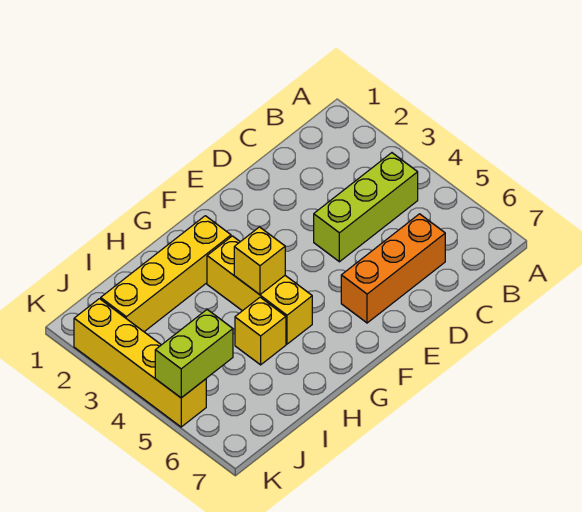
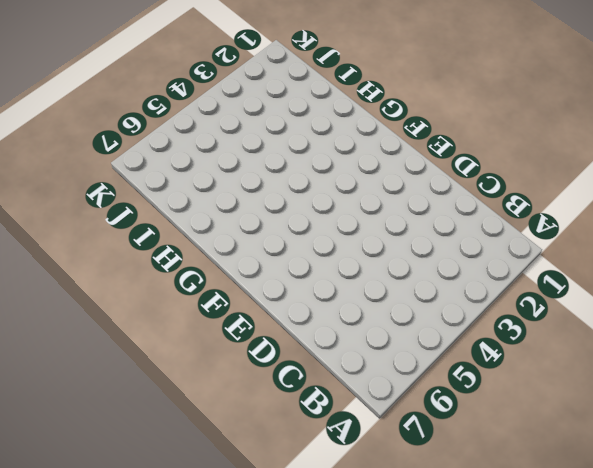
none -> lime 1x3 brick [314,153,418,262]
none -> orange 1x3 brick [341,214,445,323]

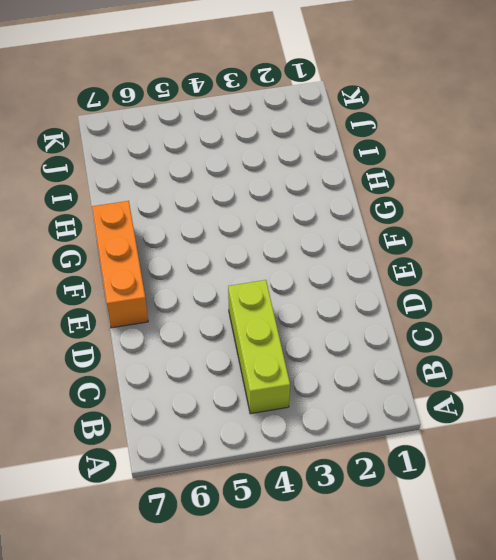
orange 1x3 brick [92,201,148,328] -> orange 1x3 brick moved to [341,214,445,323]
none -> yellow 1x4 brick [101,216,231,332]
none -> yellow 1x3 brick [207,236,312,344]

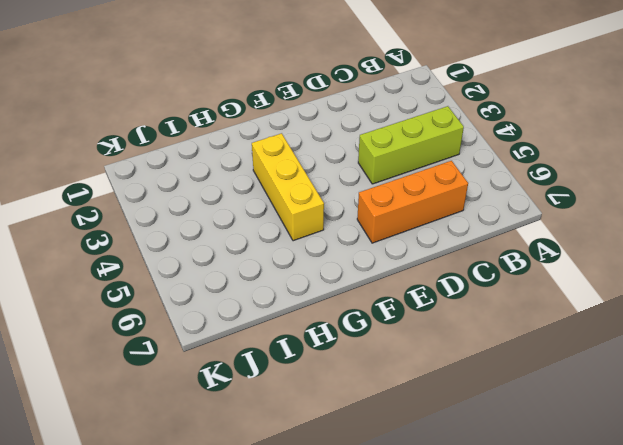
none -> yellow 1x4 brick [101,216,231,332]
none -> yellow 1x1 brick [235,297,286,365]

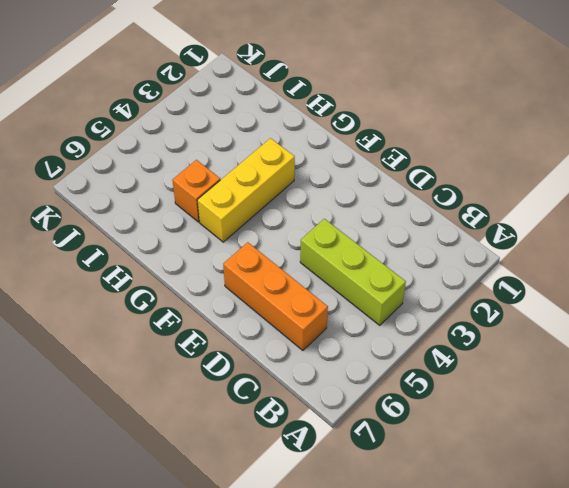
orange 1x1 brick [172,160,220,222] -> yellow 1x1 brick [235,297,286,365]
none -> yellow 1x4 brick [101,216,231,332]
none -> yellow 1x4 brick [74,299,206,427]

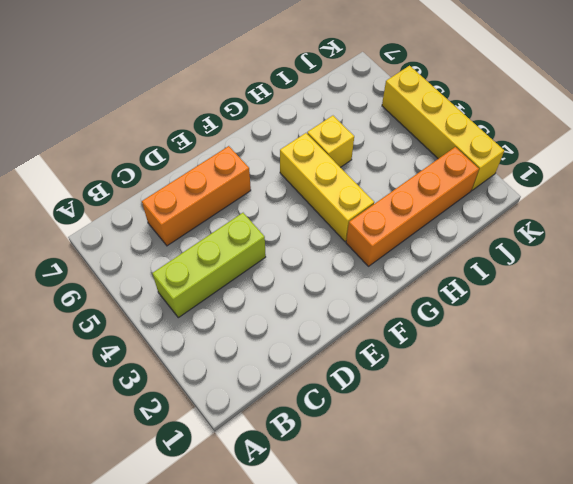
orange 1x4 brick [346,147,479,266] -> yellow 1x4 brick [101,216,231,332]
none -> yellow 1x1 brick [234,227,285,295]
none -> lime 1x2 brick [155,310,233,398]

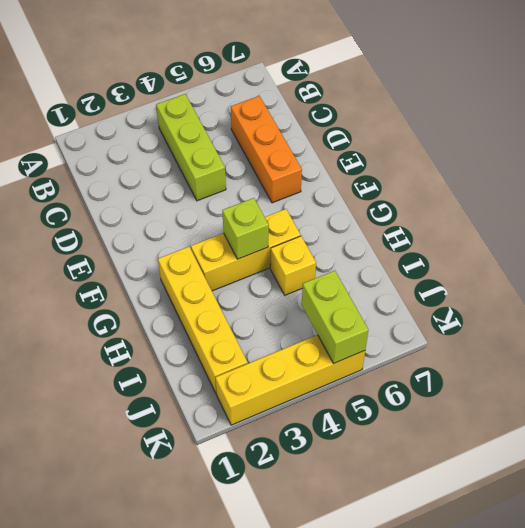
lime 1x1 brick [222,198,269,259] -> yellow 1x1 brick [234,227,285,295]

